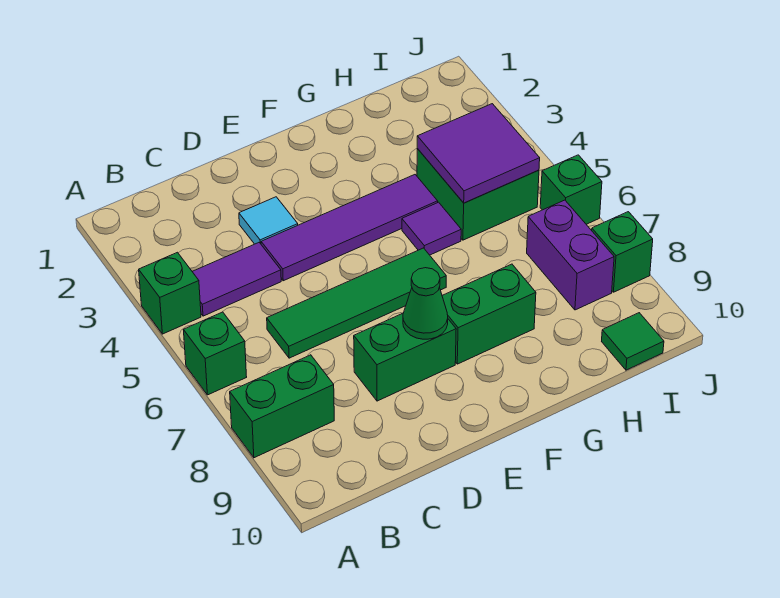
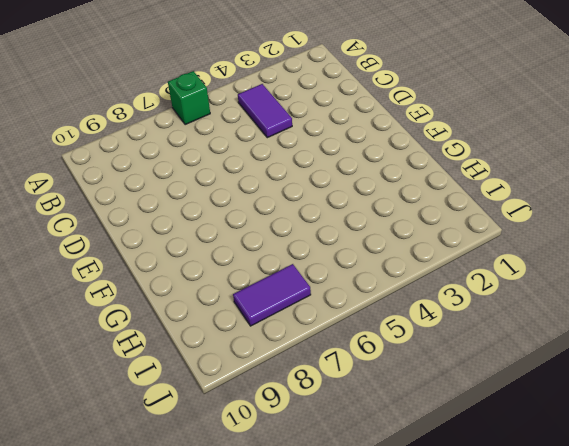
purple 1x2 tile [233,264,311,326] -> purple 1x2 brick [527,200,614,310]
none -> green 1x1 brick [139,252,201,334]
none -> green 1x2 brick [230,355,334,458]
none -> green 1x4 tile [267,248,446,358]

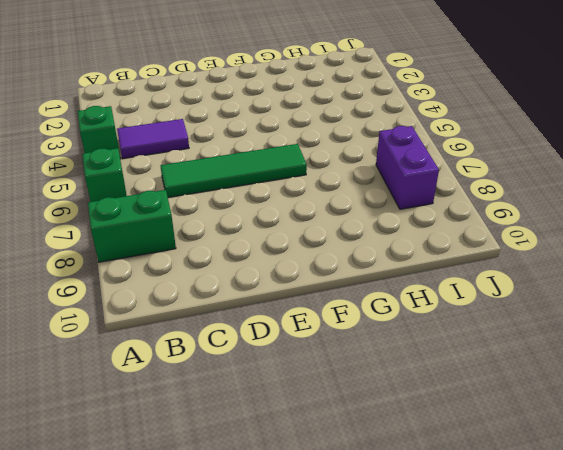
none -> cyan 1x1 tile [239,197,298,244]
none -> purple 1x4 tile [261,175,438,281]
none -> green 1x2 brick [354,313,456,401]

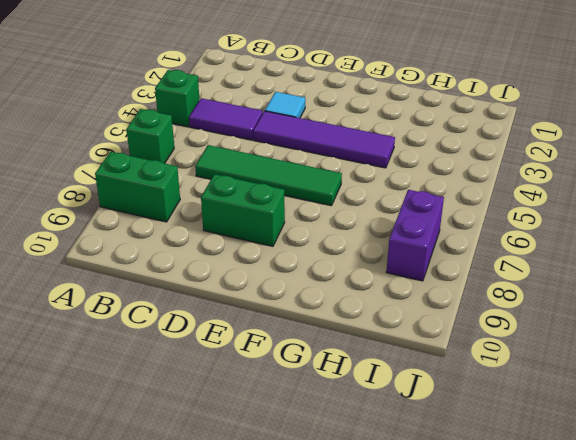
none -> green 1x2 brick [442,264,536,364]
none -> purple 1x1 tile [402,202,461,255]
none -> green 2x2 brick [417,149,539,240]

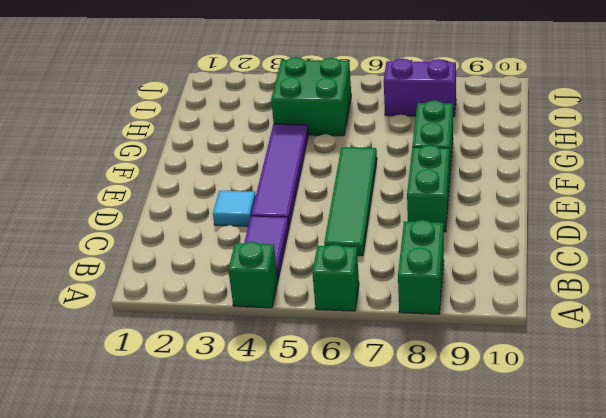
none -> purple 1x1 tile [402,202,461,255]
none -> green 1x1 tile [602,313,664,370]
none -> green 1x1 brick [540,155,602,224]

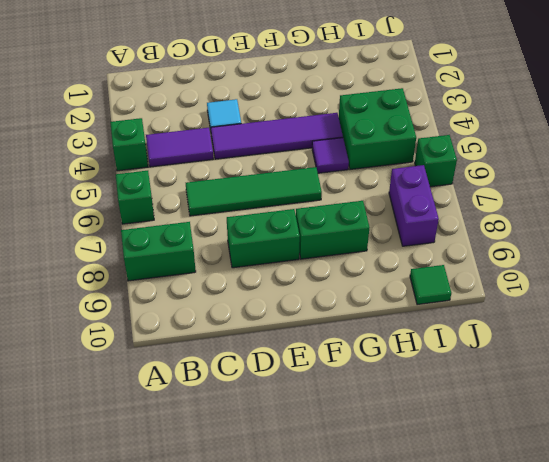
none -> green 1x1 brick [592,212,653,292]
none -> green 1x1 cone [403,268,448,339]
none -> purple 2x2 tile [417,104,540,203]

